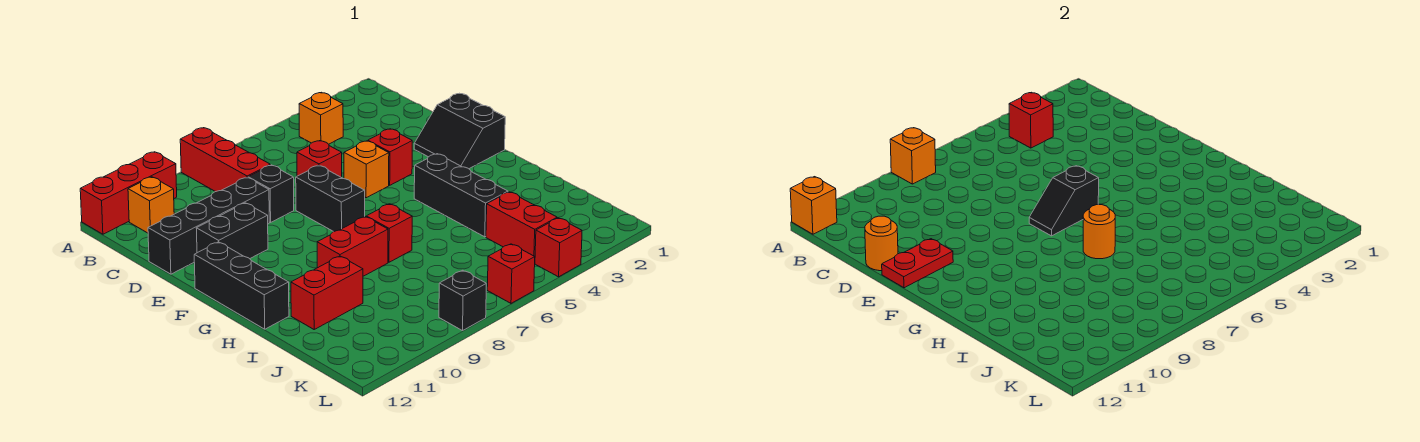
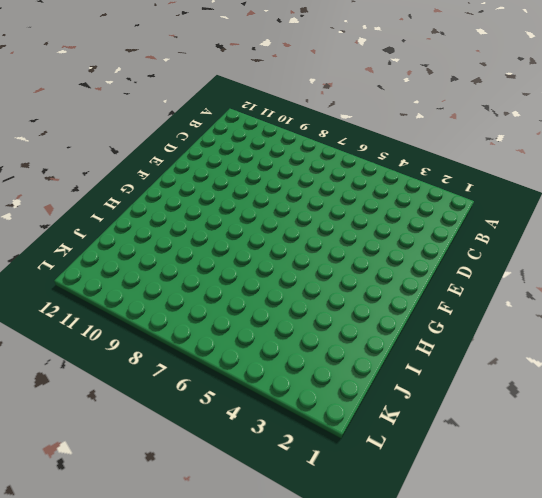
none -> red 1x3 brick [180,128,270,192]
none -> red 1x3 brick [80,152,177,234]
none -> orange 1x1 brick [299,92,343,144]

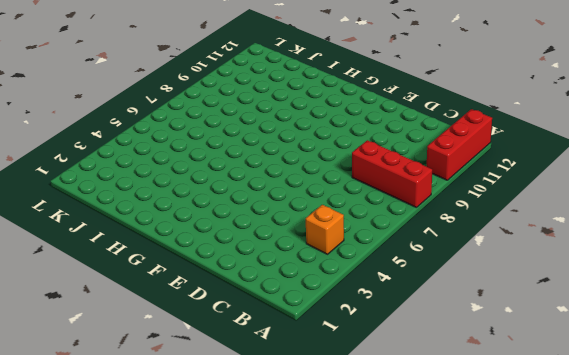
none -> orange 1x1 brick [128,177,174,233]
none -> red 1x1 brick [297,141,342,177]
none -> black 1x1 brick [248,165,294,222]

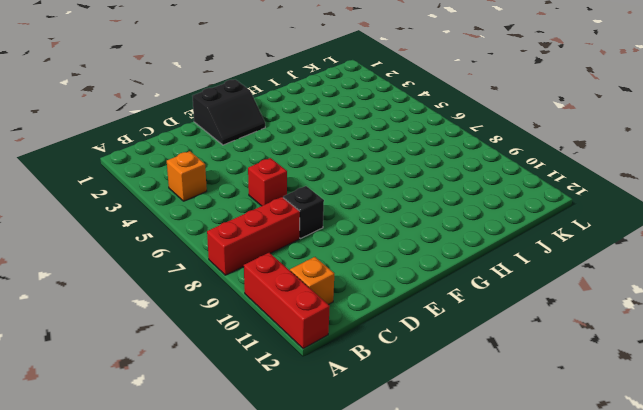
none -> black 1x4 brick [148,178,269,274]
none -> red 1x1 brick [368,129,412,185]
none -> orange 1x1 brick [344,141,389,198]

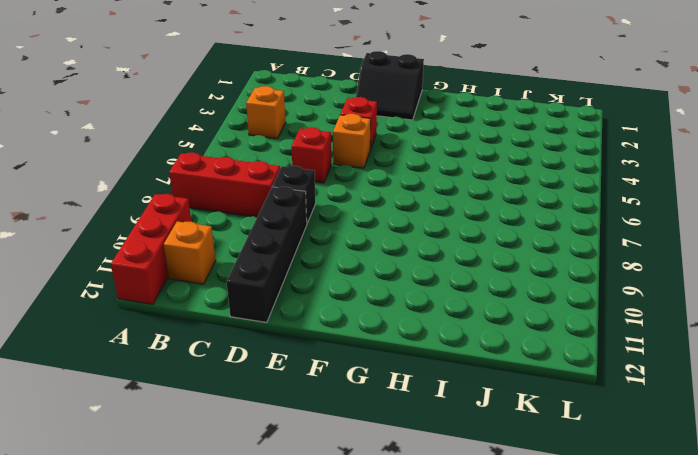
none -> black 1x2 brick [296,165,365,232]
none -> black 1x2 brick [196,203,268,259]
none -> black 1x3 brick [194,242,289,329]

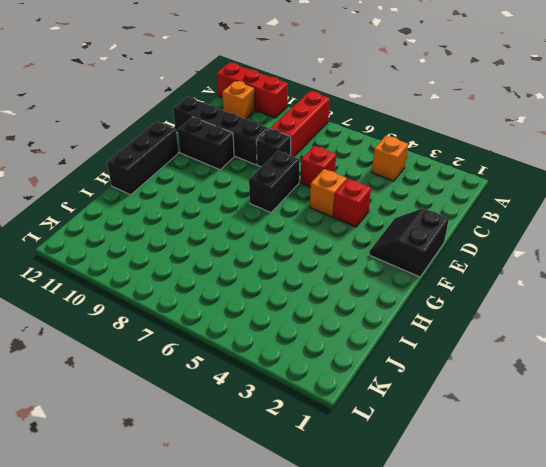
none -> black 1x3 brick [414,154,508,237]
none -> red 1x1 brick [366,204,412,262]
none -> red 1x2 brick [317,217,388,276]

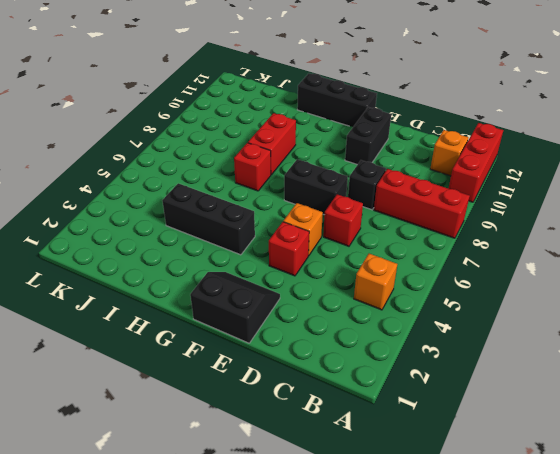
none -> black 1x4 brick [148,178,269,274]
none -> red 1x2 brick [291,256,363,329]
none -> red 1x2 brick [486,192,557,257]

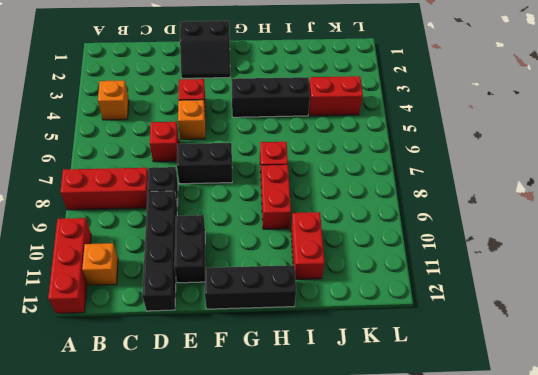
none -> red 1x1 brick [535,218,582,277]
none -> red 1x1 brick [487,244,535,303]
none -> black 1x1 brick [439,270,486,331]

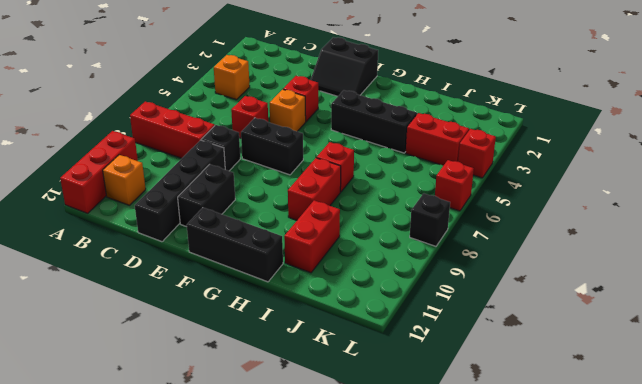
none -> orange 1x1 brick [890,128,936,184]
none -> orange 1x1 brick [790,177,837,234]
none -> red 1x1 brick [1009,92,1053,148]

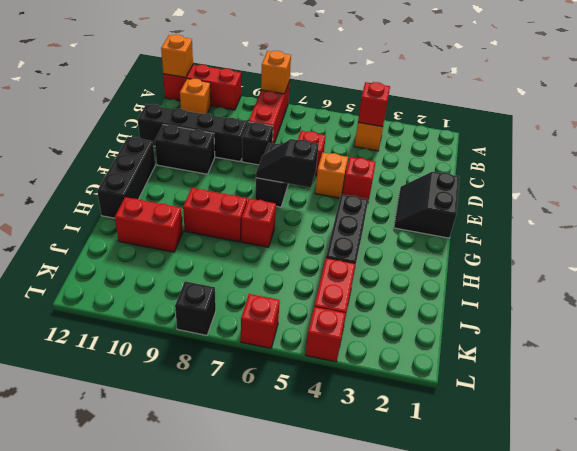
none -> orange 1x1 round brick [865,216,898,271]
none -> red 1x2 plate [882,239,953,288]
none -> orange 1x1 round brick [1083,205,1115,259]

